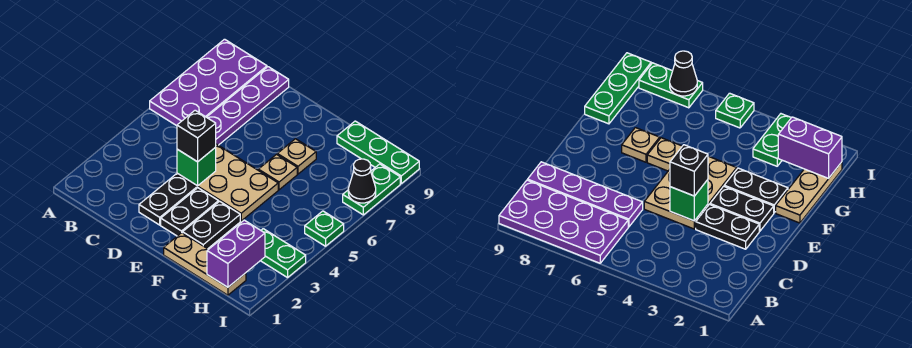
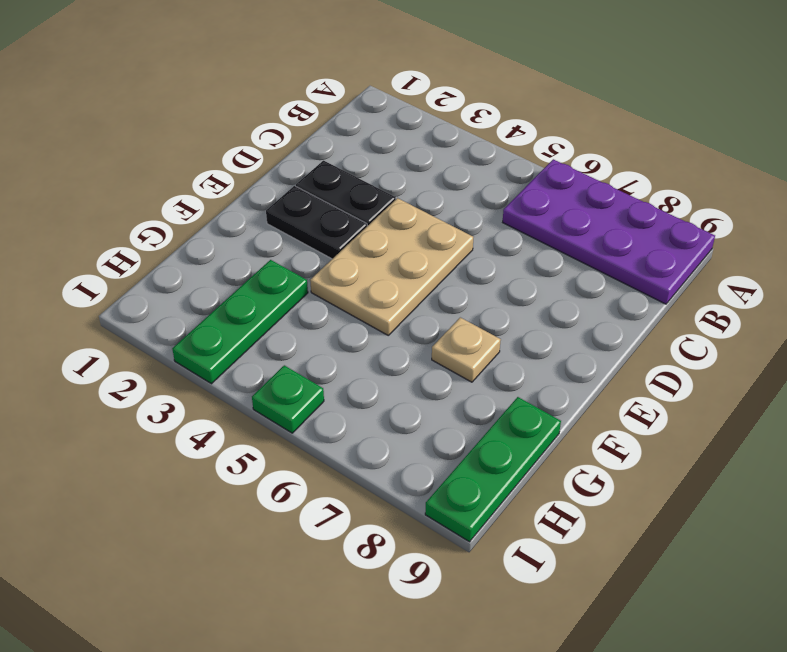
green 1x3 plate [172,260,308,384] -> green 1x2 plate [261,229,306,278]
none -> purple 1x4 plate [207,67,289,145]
none -> tan 1x3 plate [164,233,246,295]
none -> black 1x2 plate [183,201,240,249]

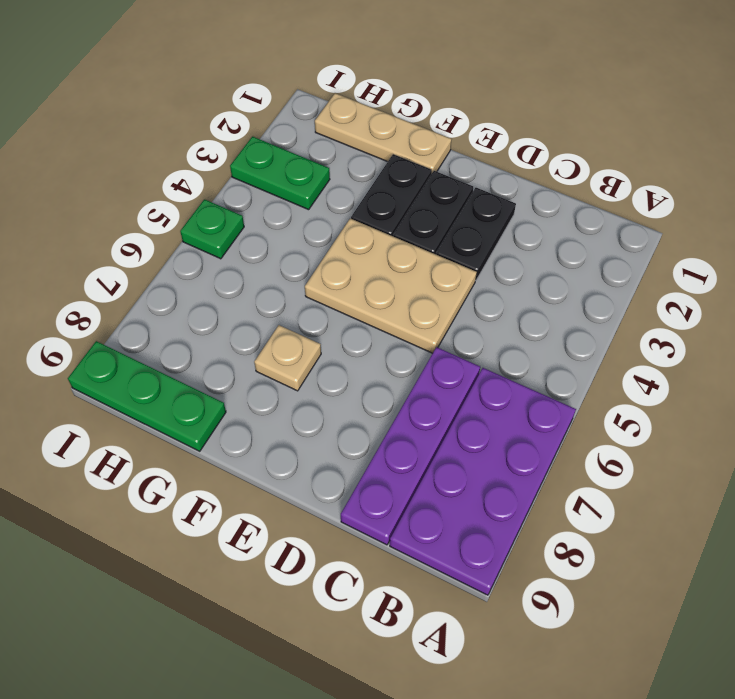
none -> tan 1x1 plate [258,155,297,190]
none -> green 1x2 plate [343,164,400,215]
none -> green 1x1 brick [177,147,216,186]

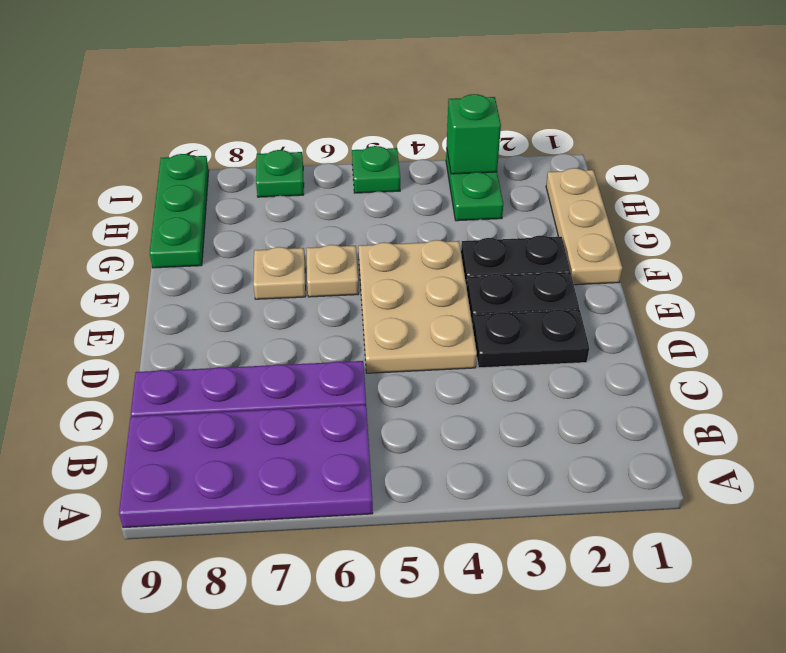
green 1x1 brick [447,94,501,174] -> green 1x1 brick moved to [177,147,216,186]
green 1x1 plate [256,150,304,197] -> green 1x2 plate [343,164,400,215]
none -> purple 1x2 brick [207,220,265,287]
none -> black 1x1 cone [348,159,376,203]
none -> black 1x1 brick [177,110,216,162]

